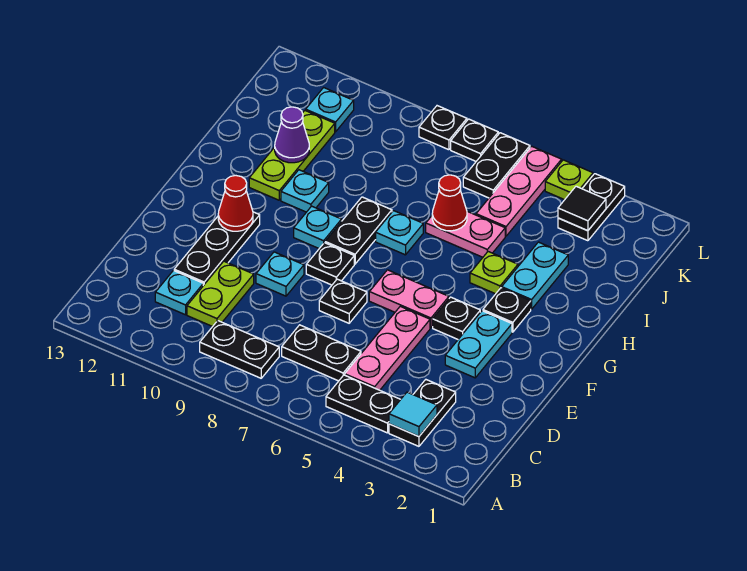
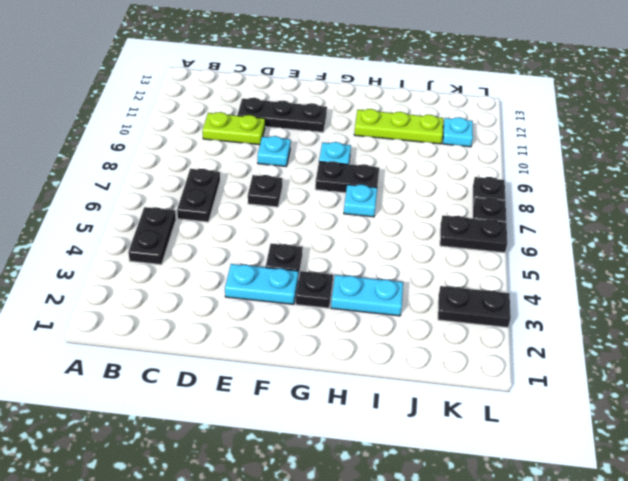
none -> black 1x2 plate [389,380,456,446]
none -> black 1x2 plate [200,321,279,378]
none -> pink 1x3 plate [345,306,430,390]
none -> cyan 1x1 plate [155,271,203,315]

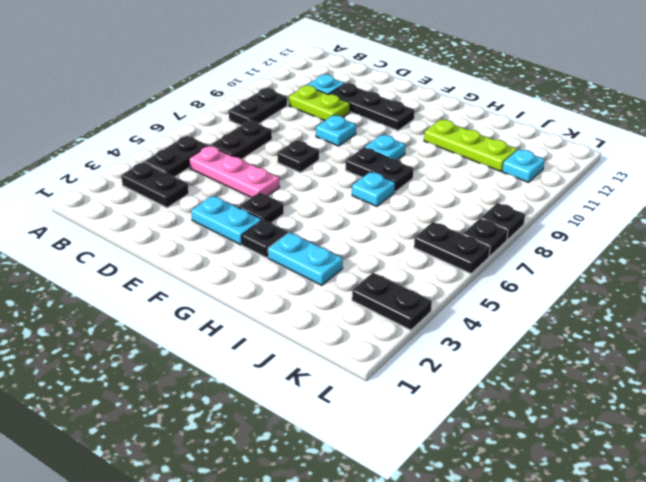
none -> pink 1x2 plate [369,270,449,328]
none -> black 1x1 plate [306,243,354,285]
none -> lime 1x1 plate [470,252,518,294]
none -> cyan 1x1 plate [281,170,329,212]

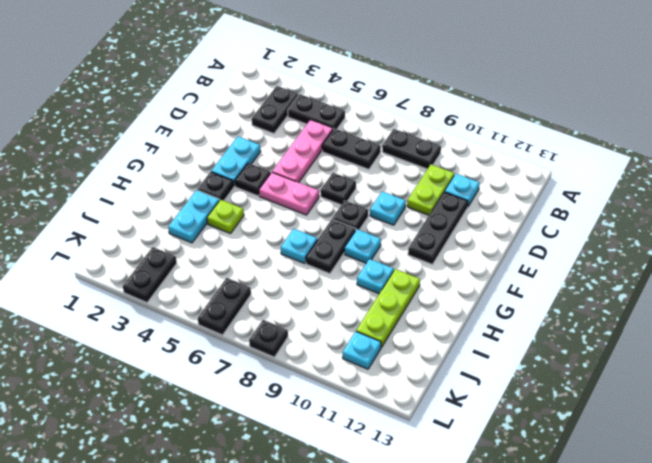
none -> pink 1x2 plate [426,211,505,257]
none -> pink 1x3 plate [476,146,562,236]
none -> lime 1x1 plate [545,160,593,200]
none -> black 1x1 plate [451,119,498,161]

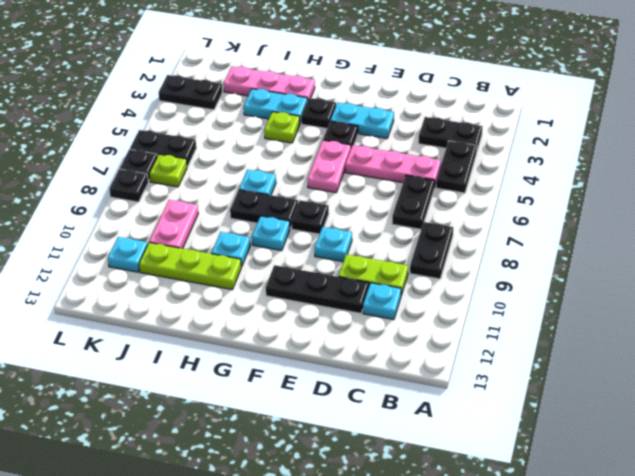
pink 1x3 plate [224,66,315,100] -> pink 1x3 plate moved to [476,146,562,236]
pink 1x2 plate [149,200,198,249] -> pink 1x2 plate moved to [426,211,505,257]
lime 1x1 plate [149,154,187,187] -> lime 1x1 plate moved to [545,160,593,200]
none -> black 1x1 plate [319,279,367,323]
none -> cyan 1x1 tile [389,392,437,436]
none -> red 1x1 cone [218,176,253,231]
none -> red 1x1 cone [432,175,467,231]

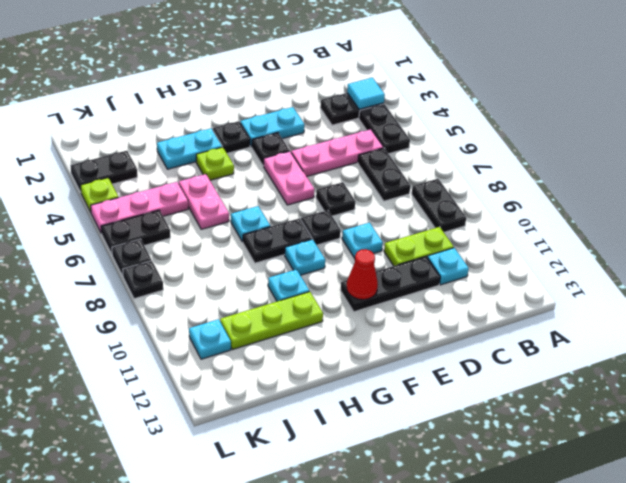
none -> red 1x1 cone [432,175,467,231]
none -> purple 1x1 cone [275,107,309,163]
none -> black 1x1 tile [558,186,606,231]

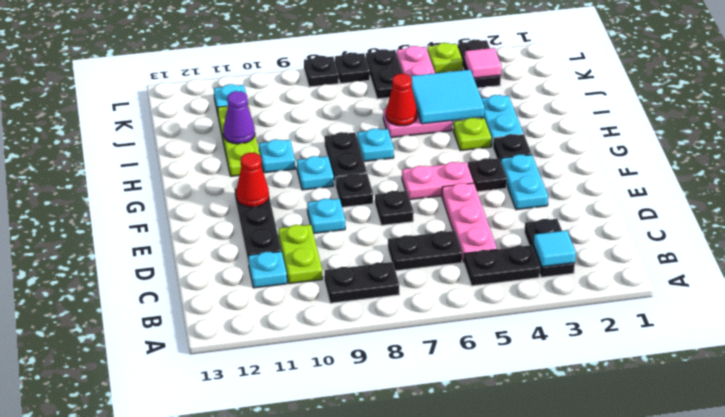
cyan 2x2 tile [410,70,484,124] -> none
pink 1x1 tile [465,48,501,78] -> black 1x1 tile [558,186,606,231]

